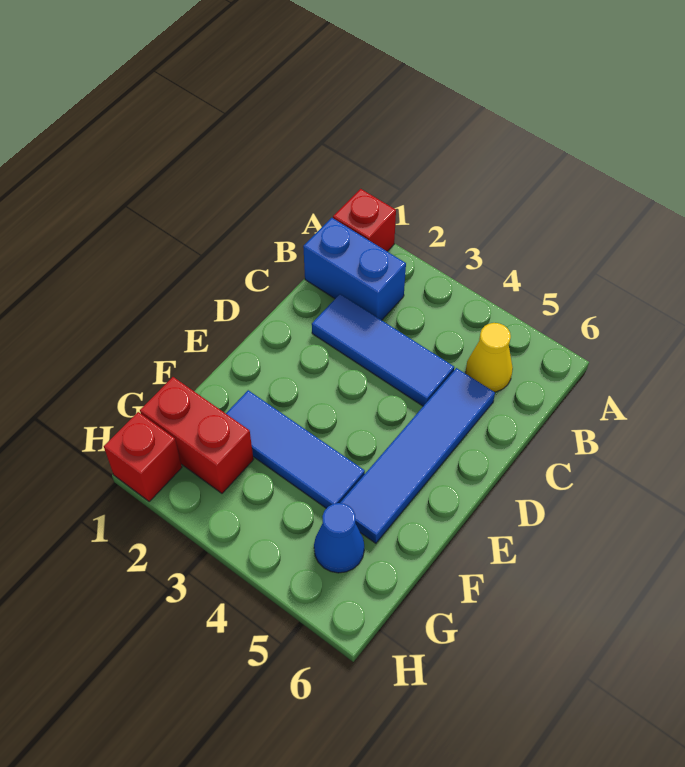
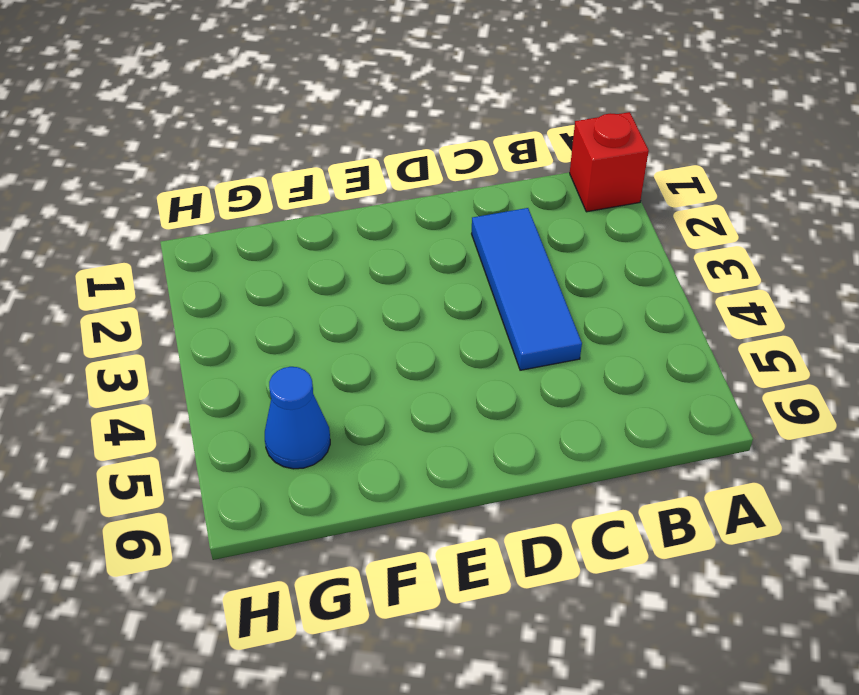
none -> blue 1x2 brick [303,218,406,320]
none -> yellow 1x1 cone [465,323,513,392]

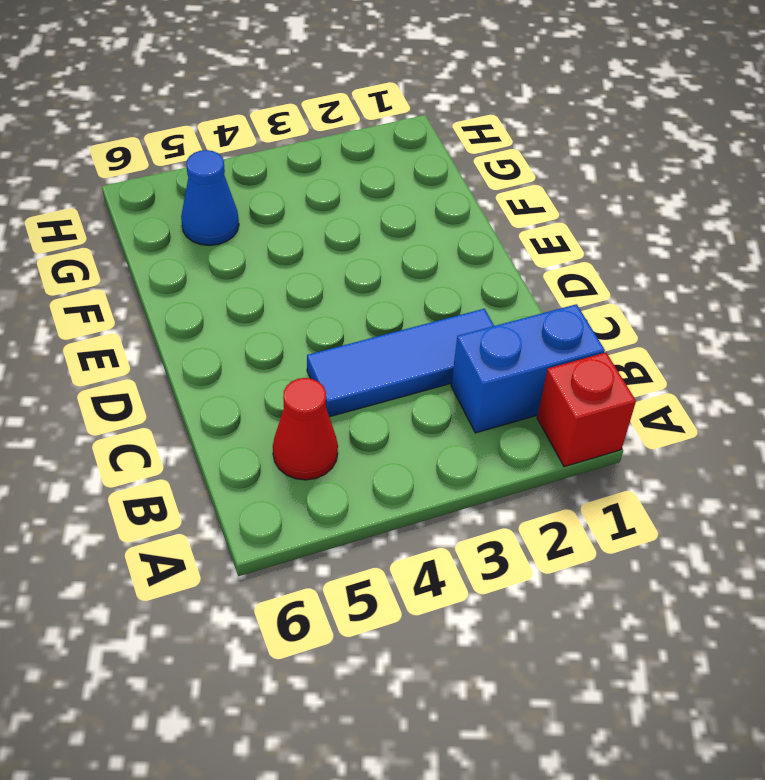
red 1x1 cone [273,378,338,480] -> yellow 1x1 cone [465,323,513,392]
none -> blue 1x4 tile [340,368,495,543]
none -> blue 1x3 tile [226,390,365,508]

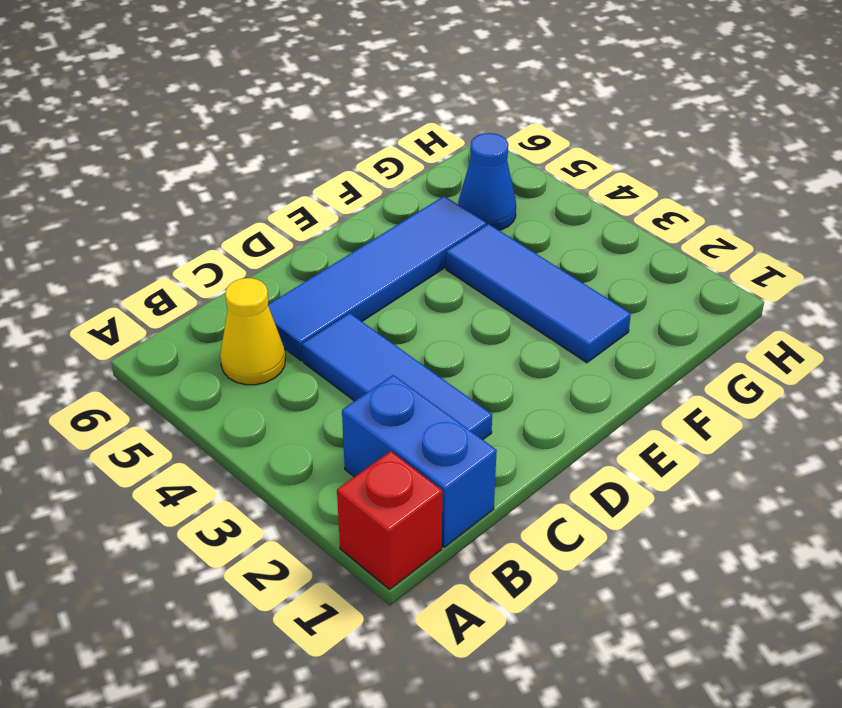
none -> red 1x2 brick [140,377,253,493]
none -> red 1x1 brick [104,412,182,502]

